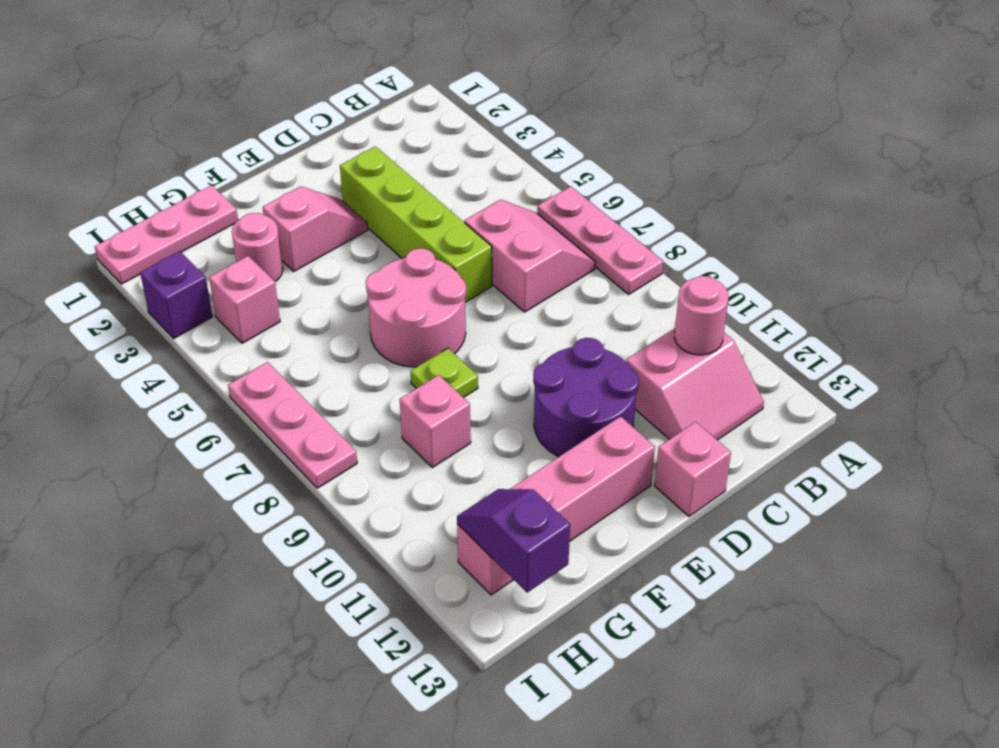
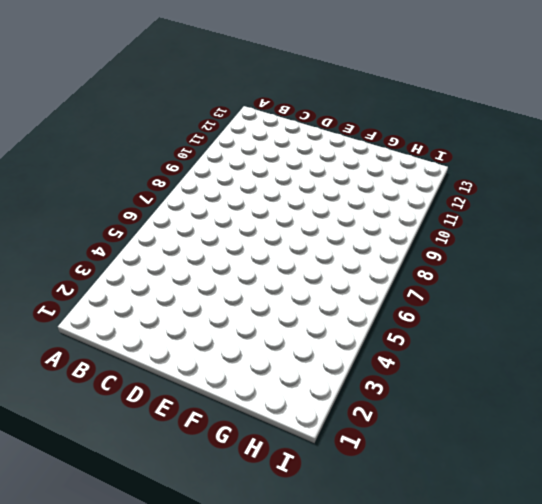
none -> pink 1x3 plate [537,186,663,294]
none -> pink 2x2 slope [464,200,595,312]
none -> pink 2x2 slope [626,328,764,440]

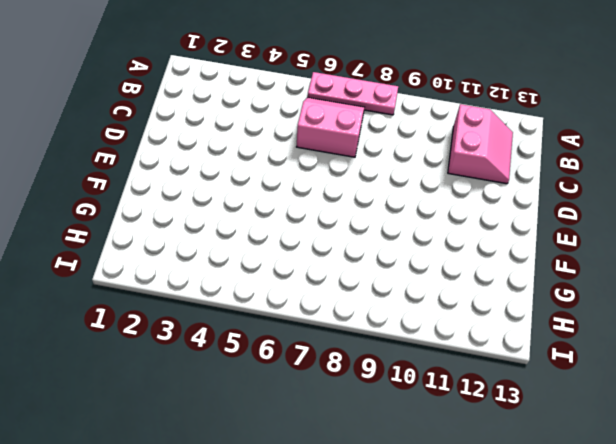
none -> lime 1x4 brick [340,146,492,302]
none -> purple 2x2 round brick [533,338,639,457]
none -> pink 1x1 brick [655,422,731,516]

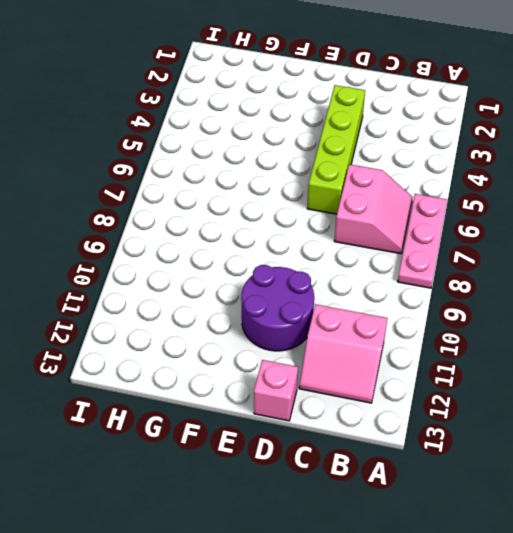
none -> pink 1x2 slope [263,186,368,271]
none -> pink 2x2 round brick [366,249,466,367]
none -> pink 1x4 brick [457,416,655,595]

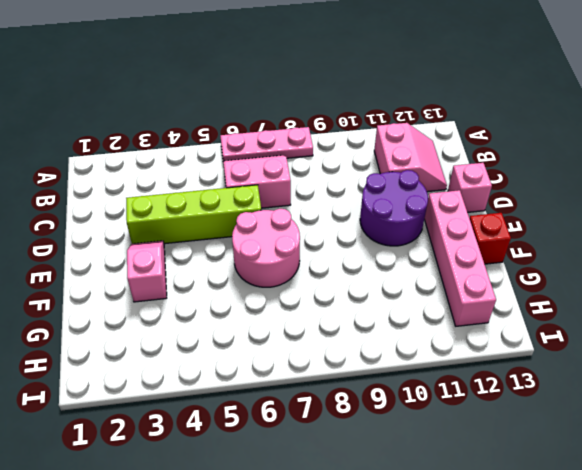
red 1x1 brick [469,213,511,264] -> none
none -> lime 1x1 plate [411,348,478,397]
none -> pink 1x3 plate [95,185,238,284]
none -> pink 1x1 round brick [232,213,283,281]

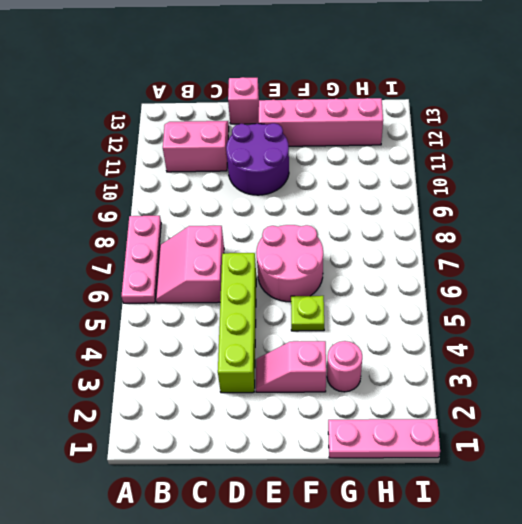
lime 1x1 plate [291,296,324,331] -> lime 1x1 plate moved to [411,348,478,397]
none -> pink 1x1 brick [400,375,471,467]
none -> pink 1x1 brick [209,256,280,343]
none -> purple 1x1 brick [140,251,213,338]

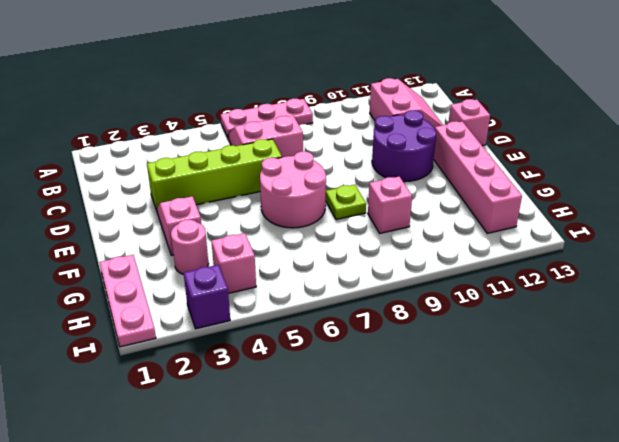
none -> pink 1x3 plate [228,362,357,488]
none -> pink 1x1 round brick [674,276,728,355]
none -> purple 1x2 slope [457,489,570,593]

